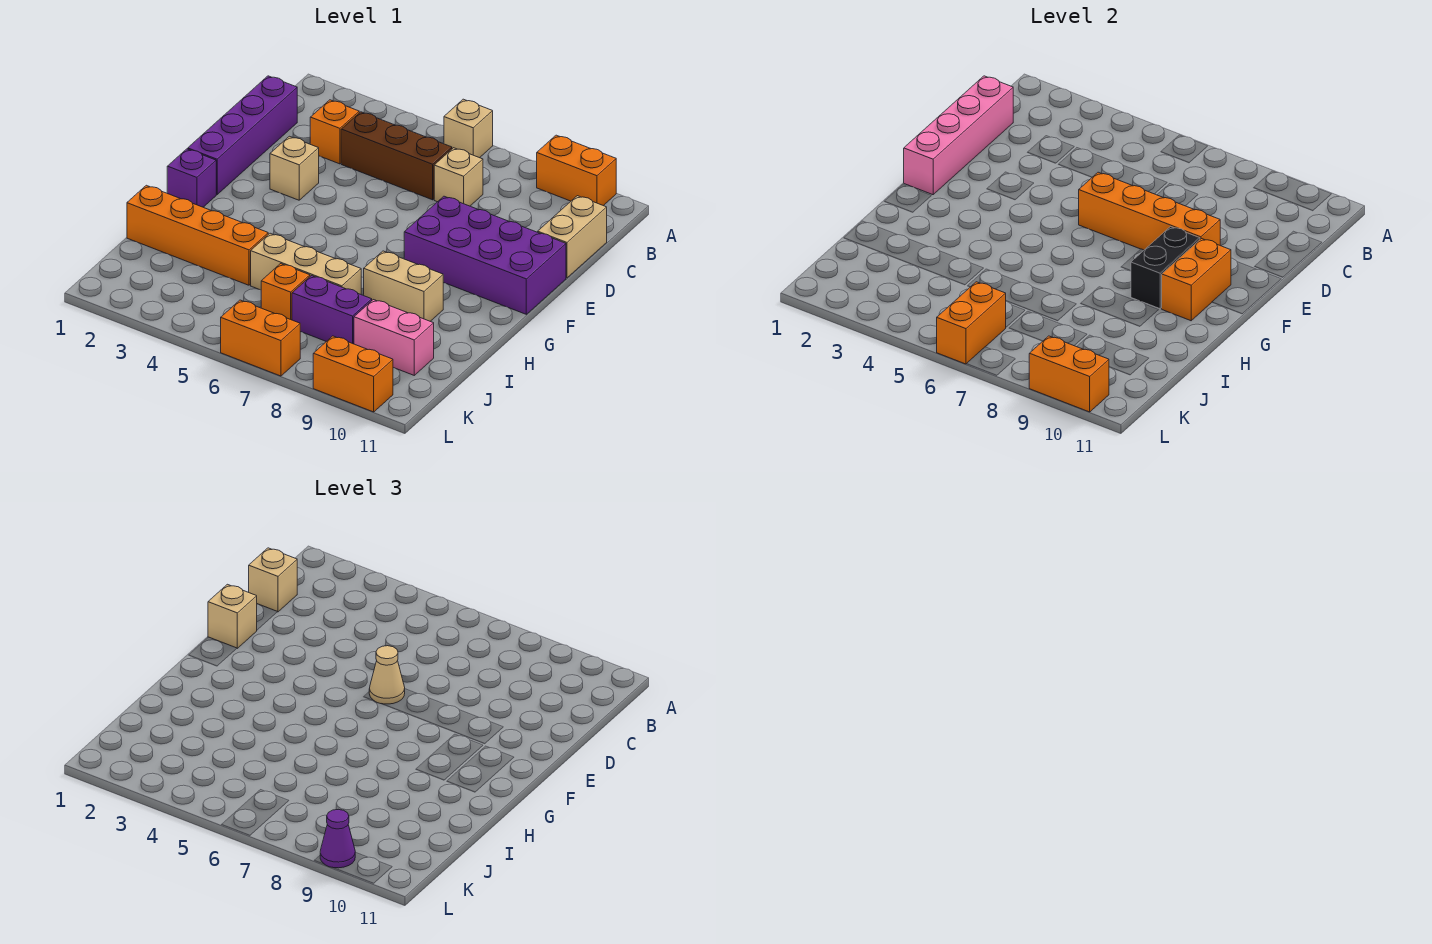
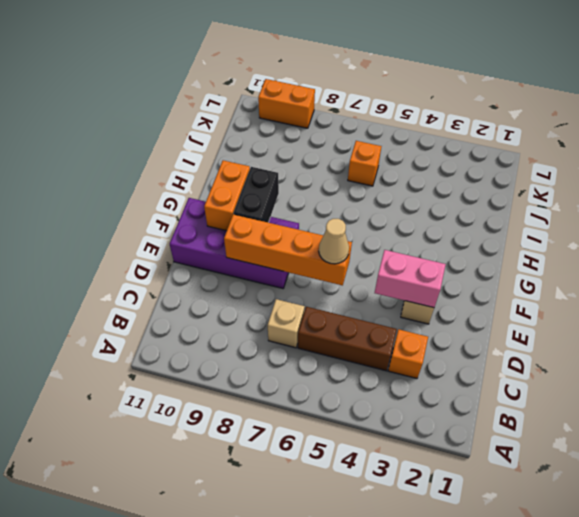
pink 1x2 brick [375,250,446,308] -> pink 1x2 brick moved to [354,300,434,375]
none -> tan 1x1 brick [444,99,493,158]
none -> orange 1x2 brick [537,135,616,206]
none -> purple 1x4 brick [188,76,297,195]

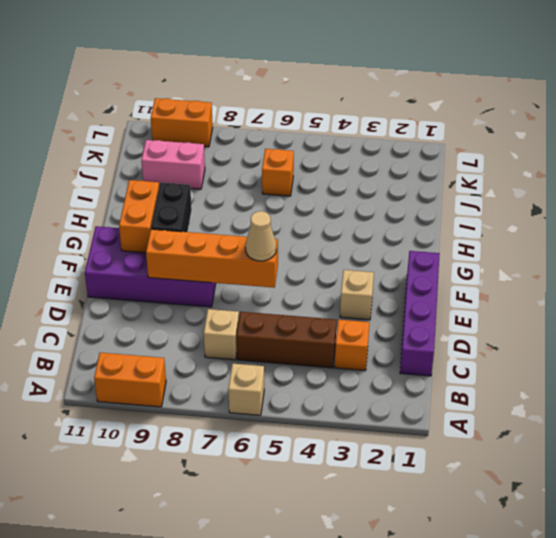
none -> tan 1x2 brick [538,196,607,278]
none -> purple 1x1 brick [167,149,216,207]
none -> tan 1x2 brick [364,251,443,321]

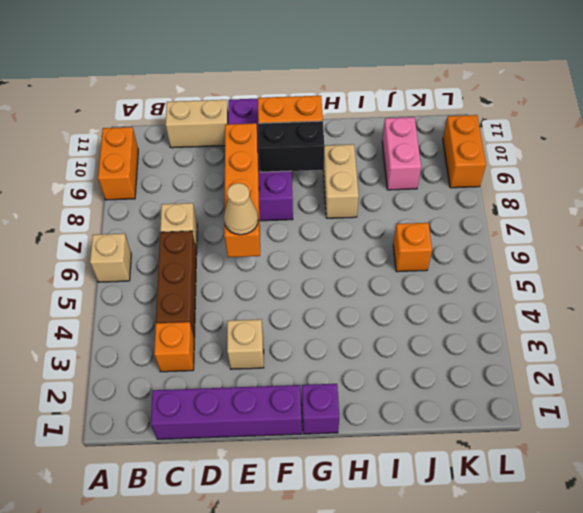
none -> orange 1x4 brick [127,185,268,285]
none -> tan 1x3 brick [251,233,361,294]
none -> purple 1x2 brick [292,276,372,344]

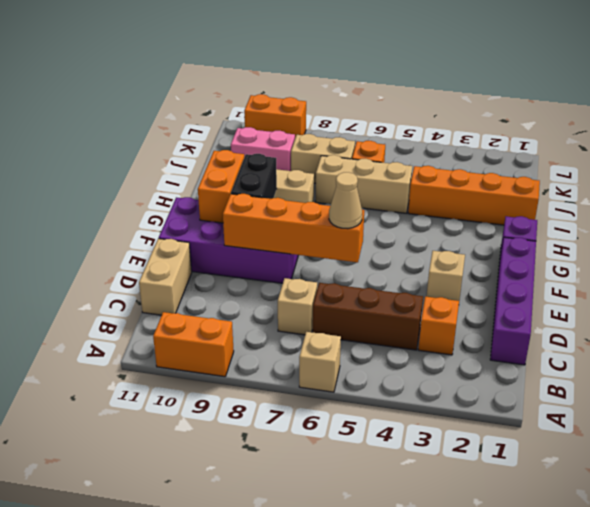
tan 1x2 brick [291,134,355,183] -> purple 1x2 brick [292,276,372,344]
none -> orange 1x2 brick [221,300,300,376]
none -> pink 1x4 brick [904,76,1013,195]
none -> orange 1x2 brick [937,282,1006,364]

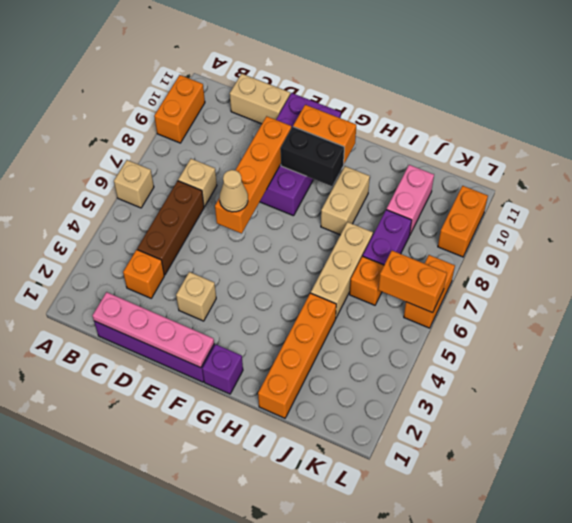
pink 1x4 plate [93,292,214,368] -> pink 1x4 brick [904,76,1013,195]
none -> orange 1x2 brick [1029,336,1109,412]
none -> tan 1x1 brick [249,548,297,612]
none -> tan 1x1 brick [208,584,257,648]

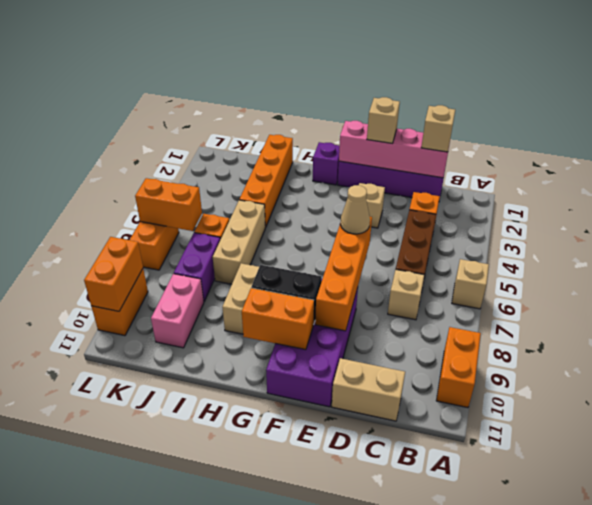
none -> purple 1x1 cone [320,809,355,868]

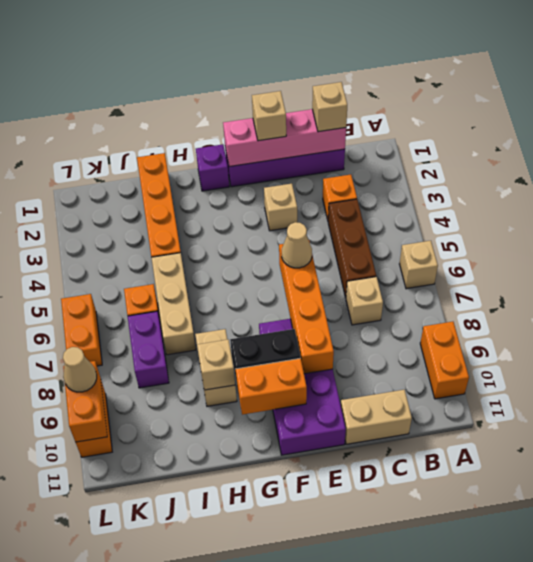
tan 1x1 brick [197,340,235,390] -> none
tan 1x1 cone [63,347,97,392] -> purple 1x1 cone [320,809,355,868]
none -> pink 1x2 brick [354,300,434,375]
none -> orange 1x2 brick [937,282,1006,364]

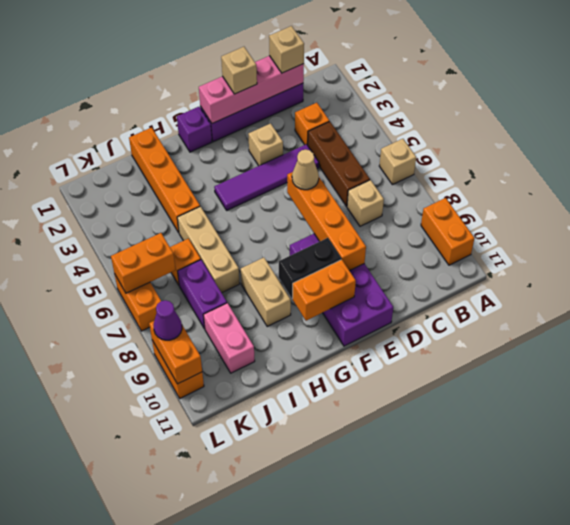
purple 1x4 tile [214,144,319,210] -> none
none -> tan 1x2 brick [538,196,607,278]

